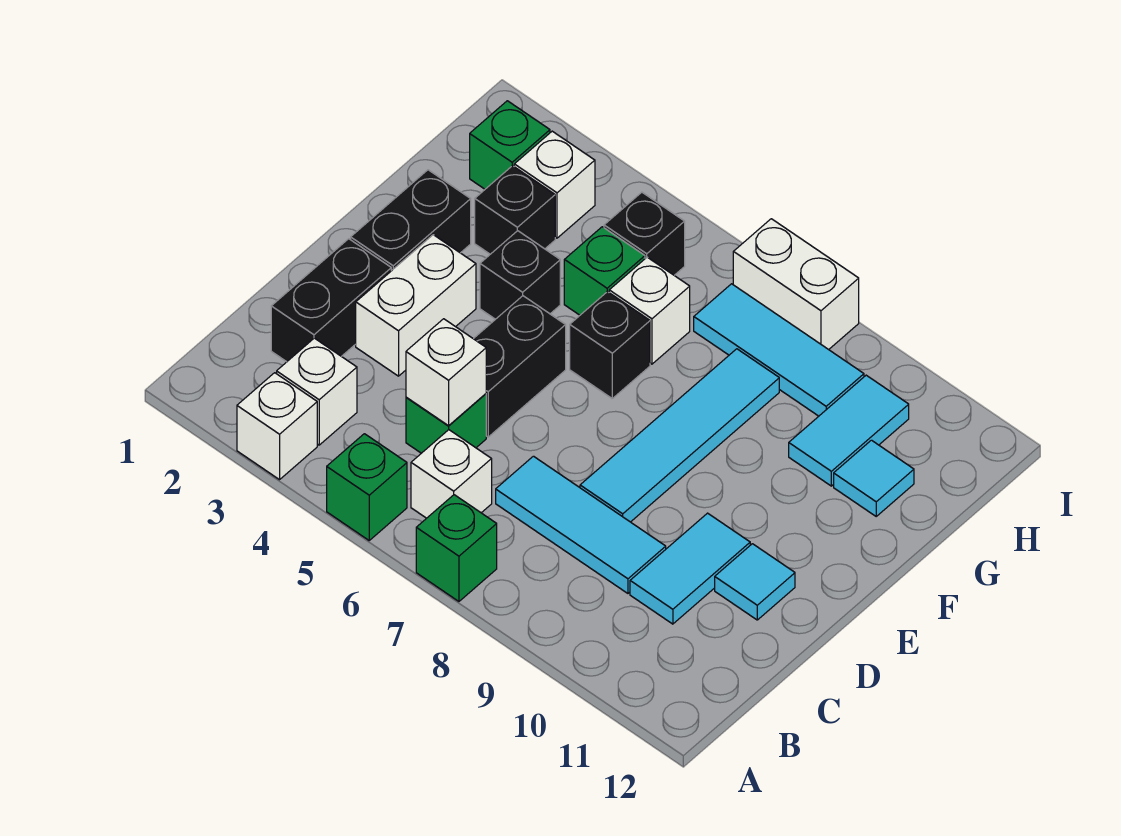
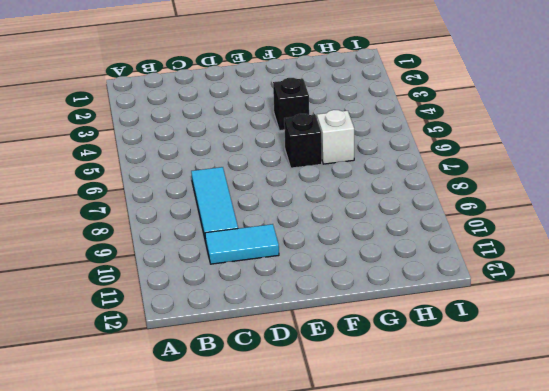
none -> white 1x1 brick [237,373,317,480]
none -> green 1x1 brick [327,434,407,540]
none -> green 1x1 brick [416,495,497,601]

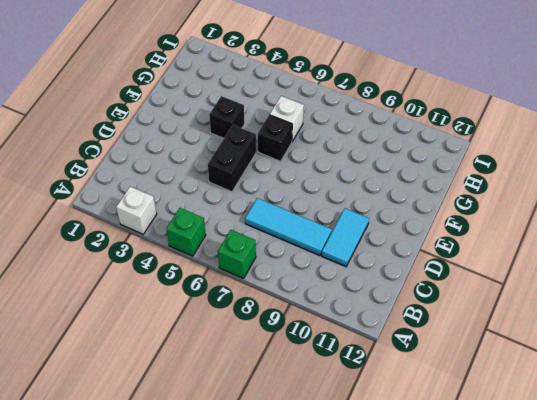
none -> white 1x1 brick [277,338,357,445]
none -> white 1x1 brick [411,430,492,518]
none -> black 1x2 brick [271,239,391,362]

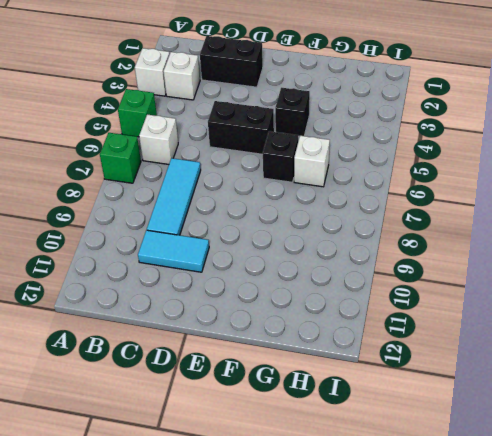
none -> green 1x1 brick [406,394,486,453]
none -> white 1x2 brick [356,235,476,376]
none -> cyan 1x4 tile [580,349,779,522]

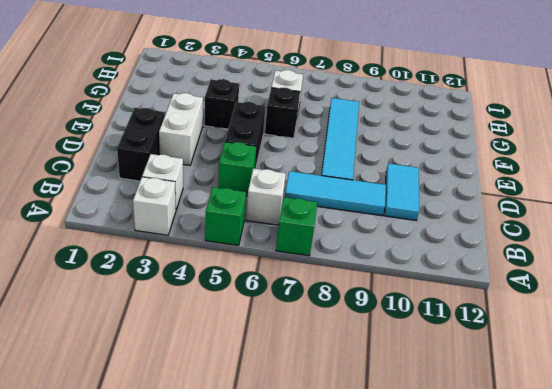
none -> cyan 1x1 tile [715,544,795,620]
none -> black 1x2 brick [351,170,471,271]
none -> black 1x1 brick [475,166,555,254]

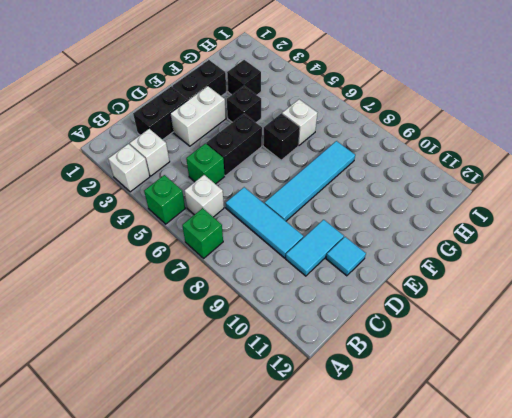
none -> green 1x1 brick [564,227,645,315]
none -> cyan 1x2 tile [789,375,909,486]
none -> cyan 1x1 tile [834,440,914,516]

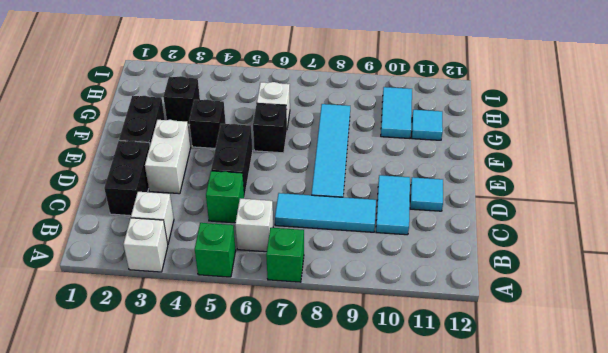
none -> green 1x1 brick [564,227,645,315]
none -> green 1x1 brick [470,101,550,189]
none -> white 1x1 brick [514,131,595,238]

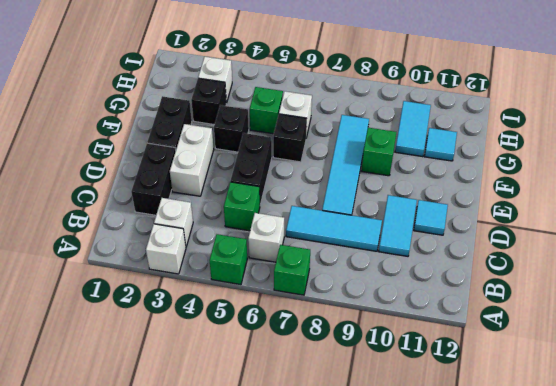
green 1x1 brick [361,128,396,176] -> green 1x1 brick moved to [470,101,550,189]
none -> black 1x1 brick [604,192,685,275]
none -> cyan 1x3 tile [694,284,864,416]
none -> white 1x2 brick [733,219,859,350]

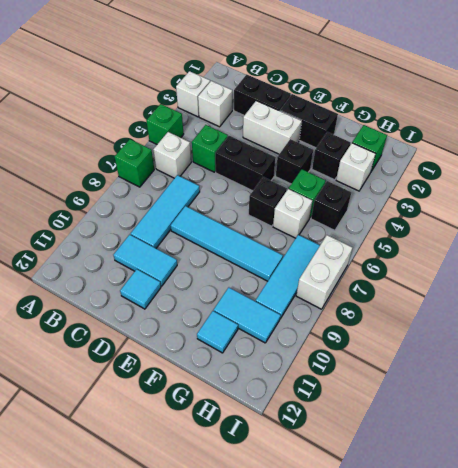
none -> white 1x1 brick [406,319,486,426]

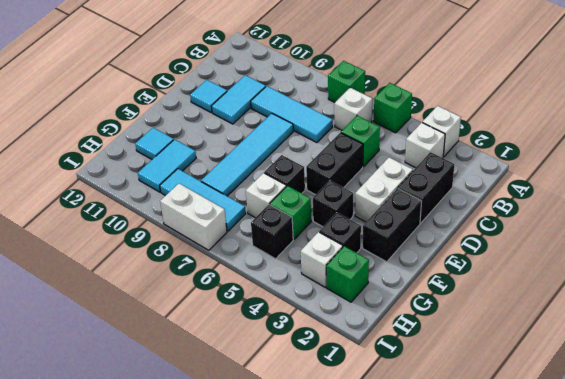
none -> white 1x1 brick [406,319,486,426]

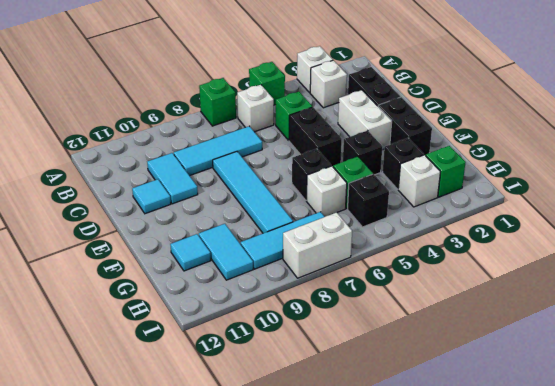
none -> white 1x1 brick [406,319,486,426]

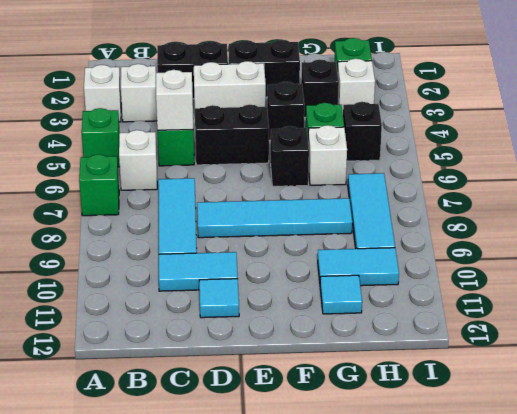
none -> white 1x2 brick [733,219,859,350]

